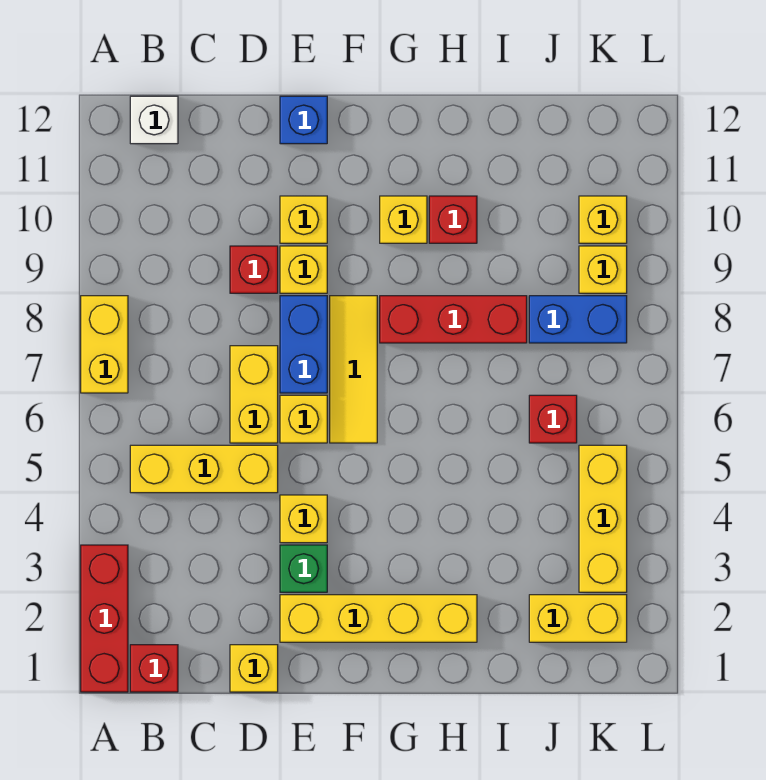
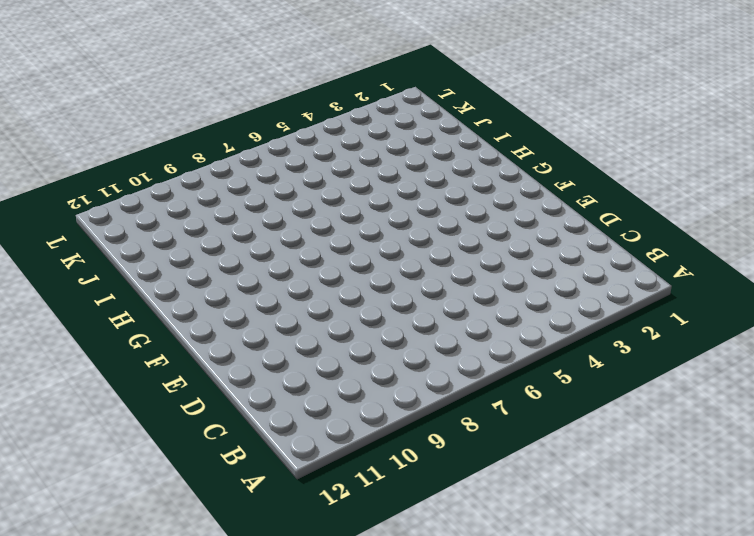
none -> red 1x3 brick [81,545,128,692]
none -> yellow 1x2 brick [81,296,128,393]
none -> red 1x1 brick [130,645,178,692]

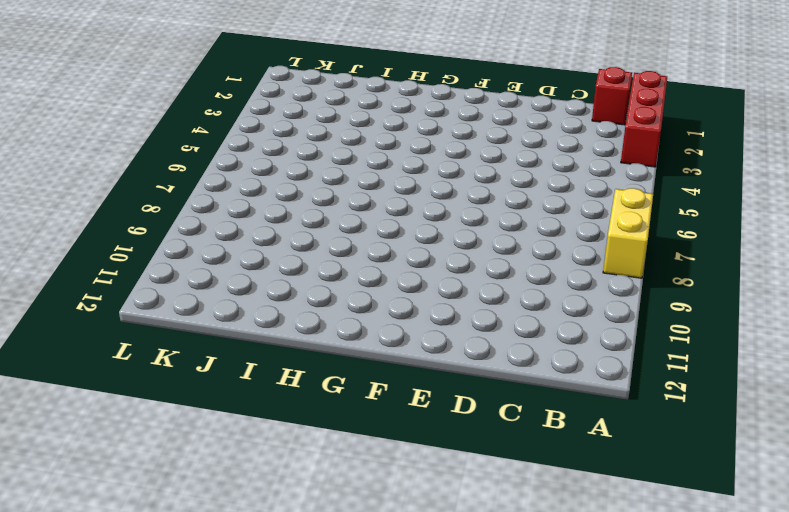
none -> yellow 1x3 brick [130,445,278,493]
none -> white 1x1 brick [130,96,178,144]
none -> yellow 1x1 brick [230,645,278,692]

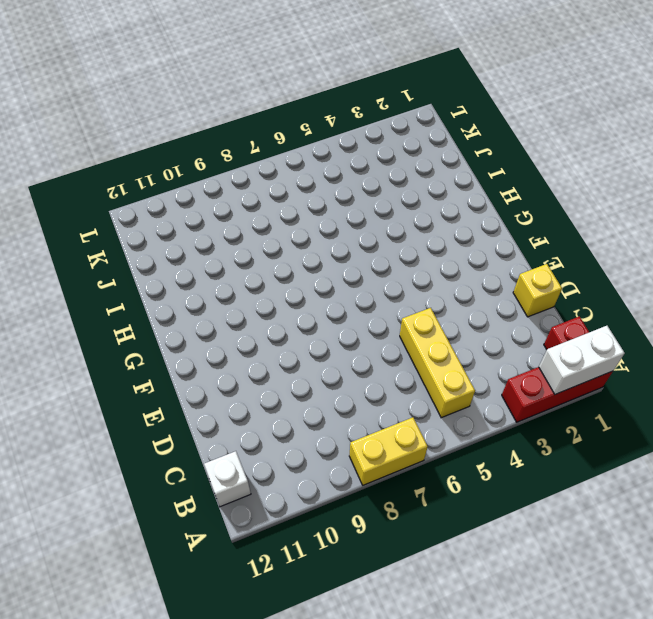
white 1x2 brick [539,326,625,394] -> none
none -> yellow 1x2 brick [230,346,278,443]
none -> red 1x1 brick [230,246,278,293]
none -> yellow 1x4 brick [280,595,477,642]

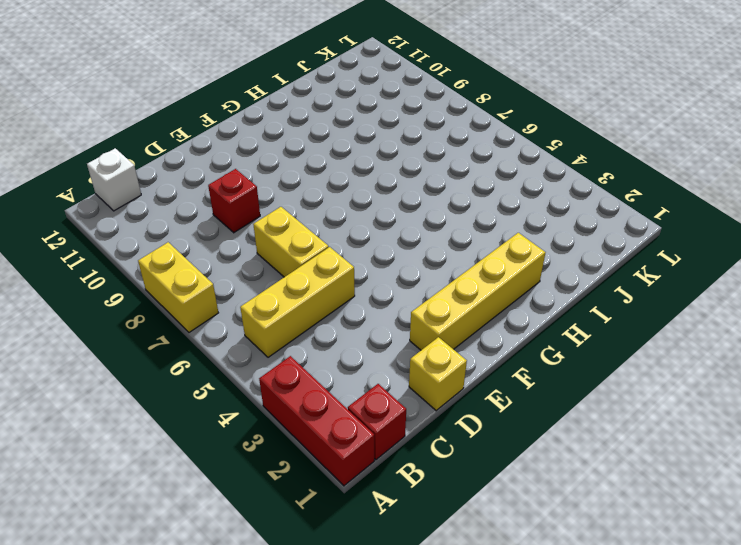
none -> green 1x1 brick [280,545,327,592]
none -> yellow 1x1 brick [280,495,327,543]
none -> yellow 1x1 brick [280,395,327,443]

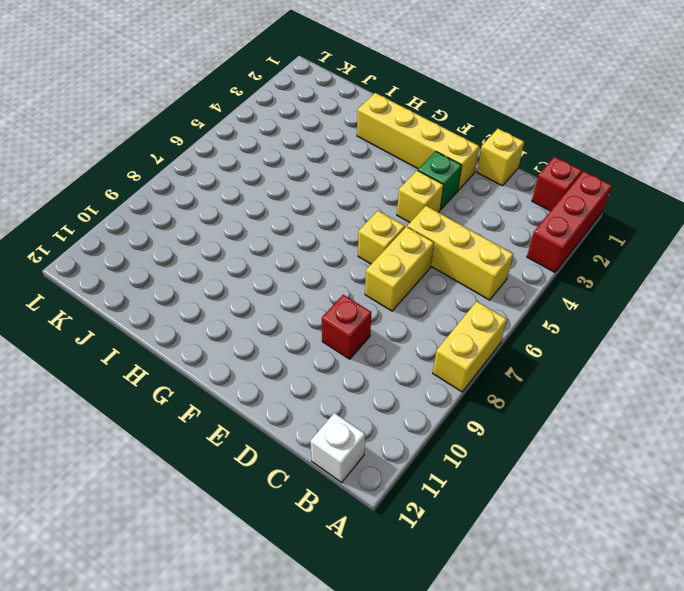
none -> blue 1x2 brick [280,296,327,393]
none -> yellow 1x1 brick [280,246,327,293]
none -> yellow 1x1 brick [280,196,327,243]

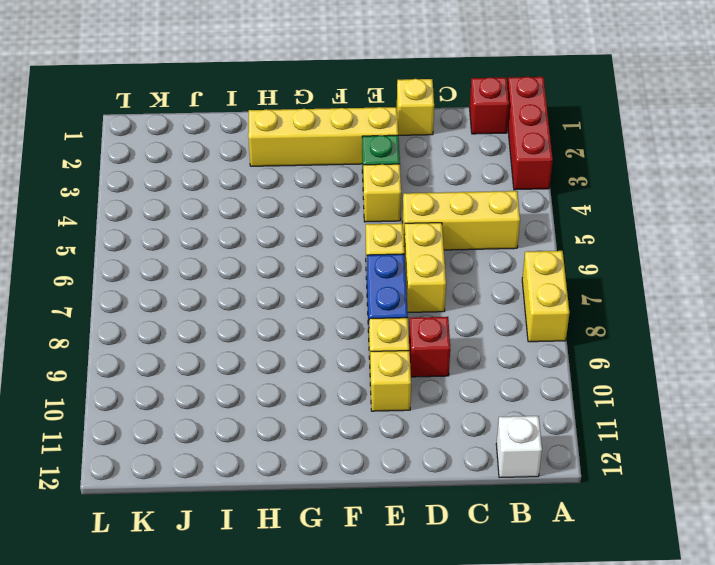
none -> blue 1x1 brick [280,96,327,144]
none -> yellow 1x3 tile [330,296,377,443]
none -> red 1x3 brick [380,296,527,343]

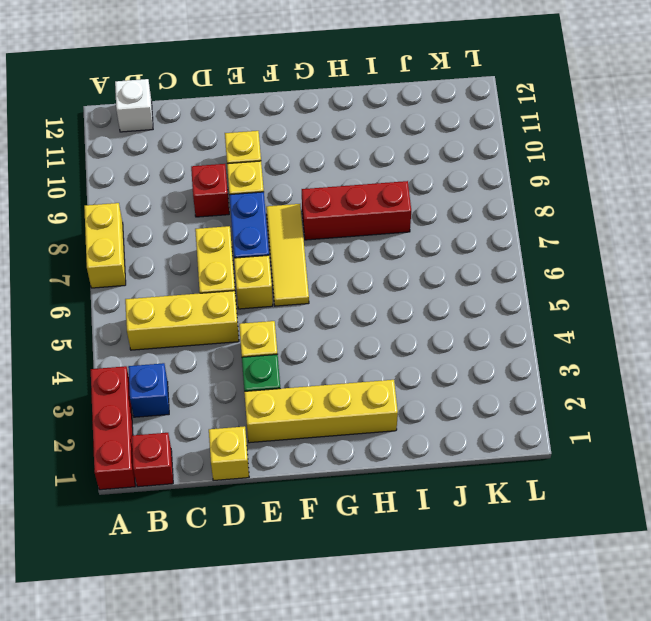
blue 1x1 brick [128,363,169,417] -> blue 1x1 brick moved to [280,96,327,144]
none -> yellow 1x1 brick [380,196,427,243]
none -> red 1x1 brick [429,196,477,243]
none -> yellow 1x2 brick [529,595,627,642]

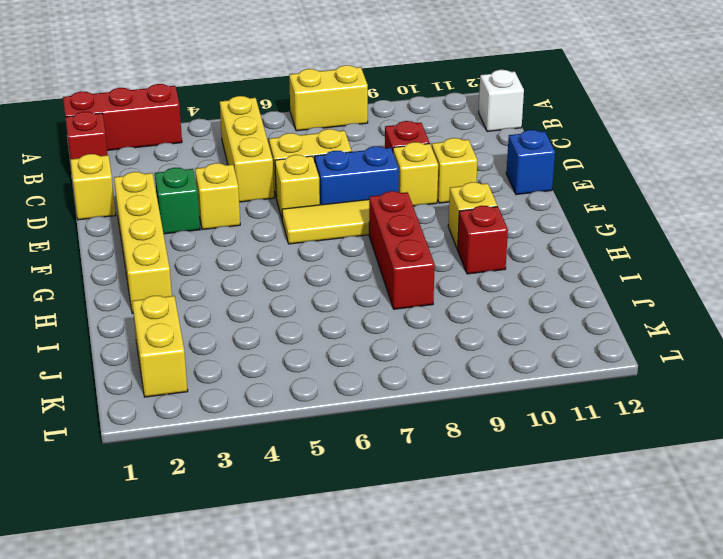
none -> red 1x1 brick [529,395,577,443]
none -> blue 1x2 brick [529,296,627,343]
none -> yellow 1x3 brick [579,445,627,592]

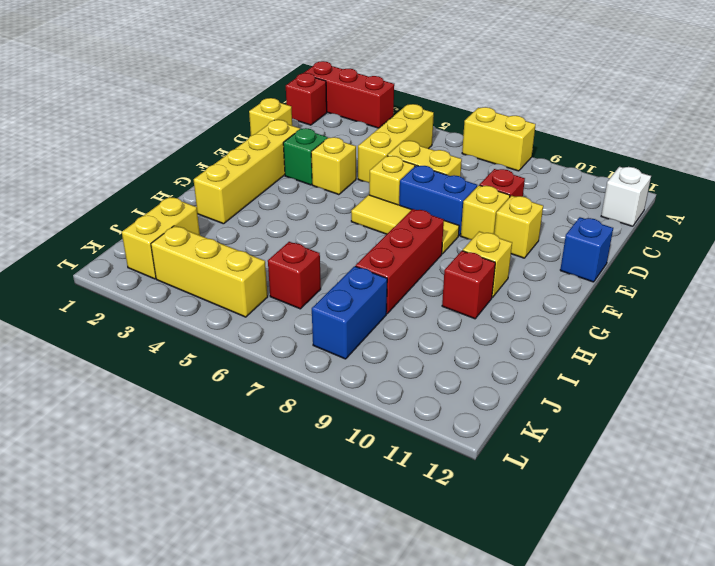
none -> yellow 1x1 brick [579,246,627,293]
none -> yellow 1x1 brick [579,196,627,243]

